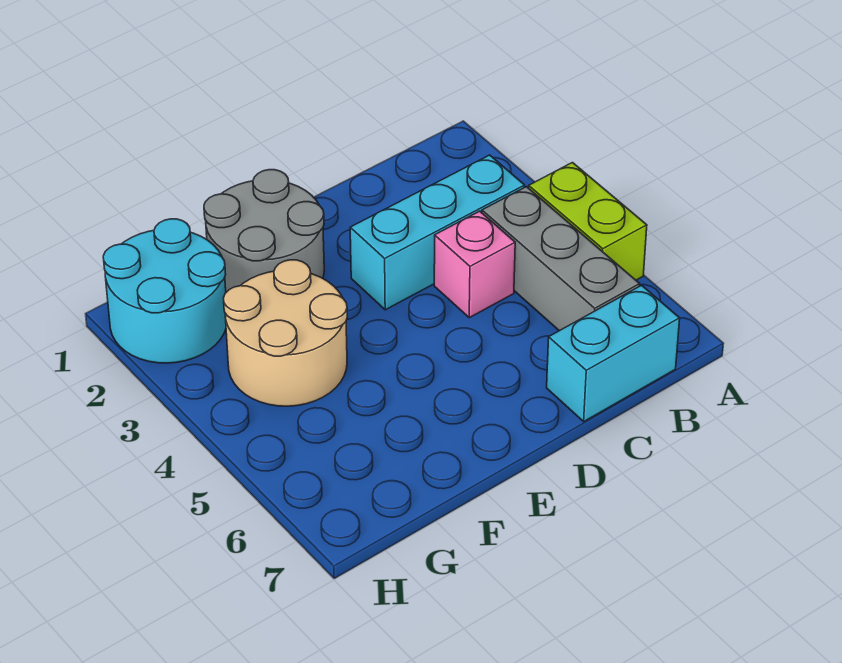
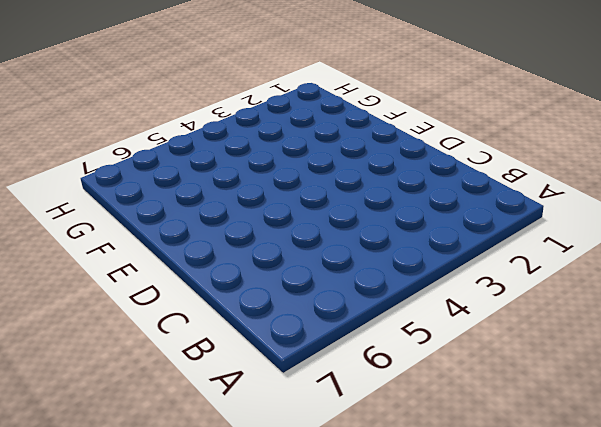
none -> lime 1x2 brick [529,163,647,280]
none -> cyan 1x3 brick [350,155,525,310]

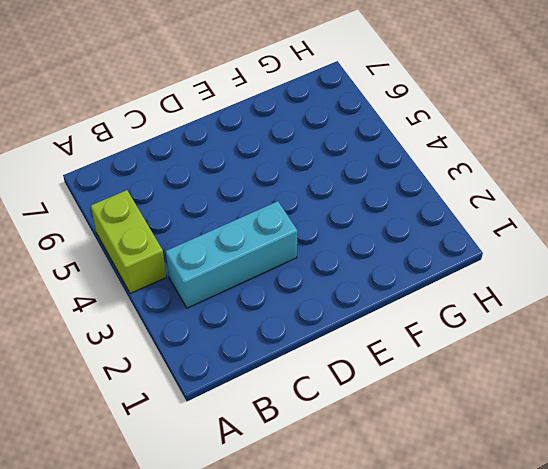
none -> grey 1x3 brick [482,187,640,331]
none -> cyan 1x2 brick [547,285,680,421]

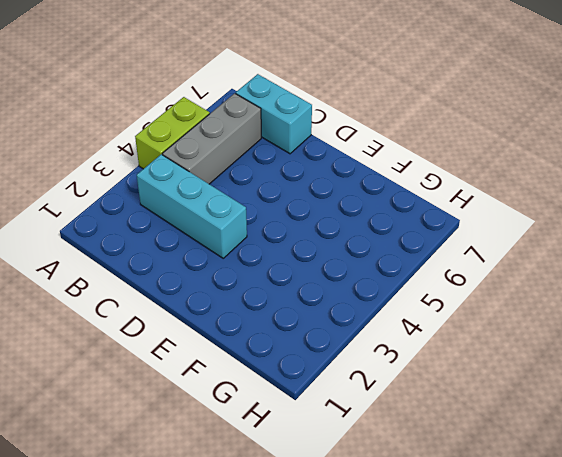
none -> pink 1x1 brick [434,211,515,318]
none -> grey 2x2 round brick [204,170,324,292]

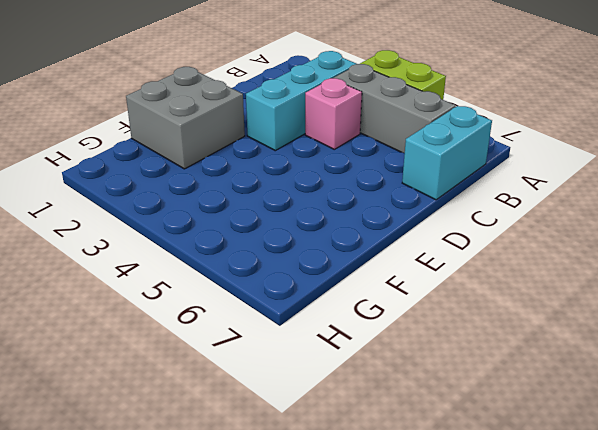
grey 2x2 brick [126,67,245,169] -> grey 2x2 round brick [204,170,324,292]
none -> tan 2x2 round brick [223,260,347,406]
none -> cyan 2x2 round brick [103,219,226,363]

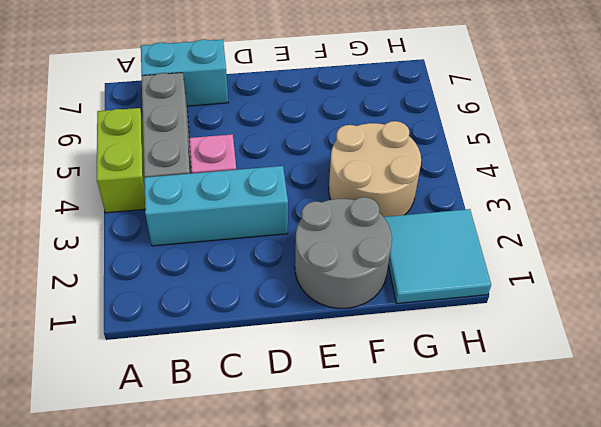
cyan 2x2 tile [384,209,491,303] -> cyan 2x2 round brick [103,219,226,363]

